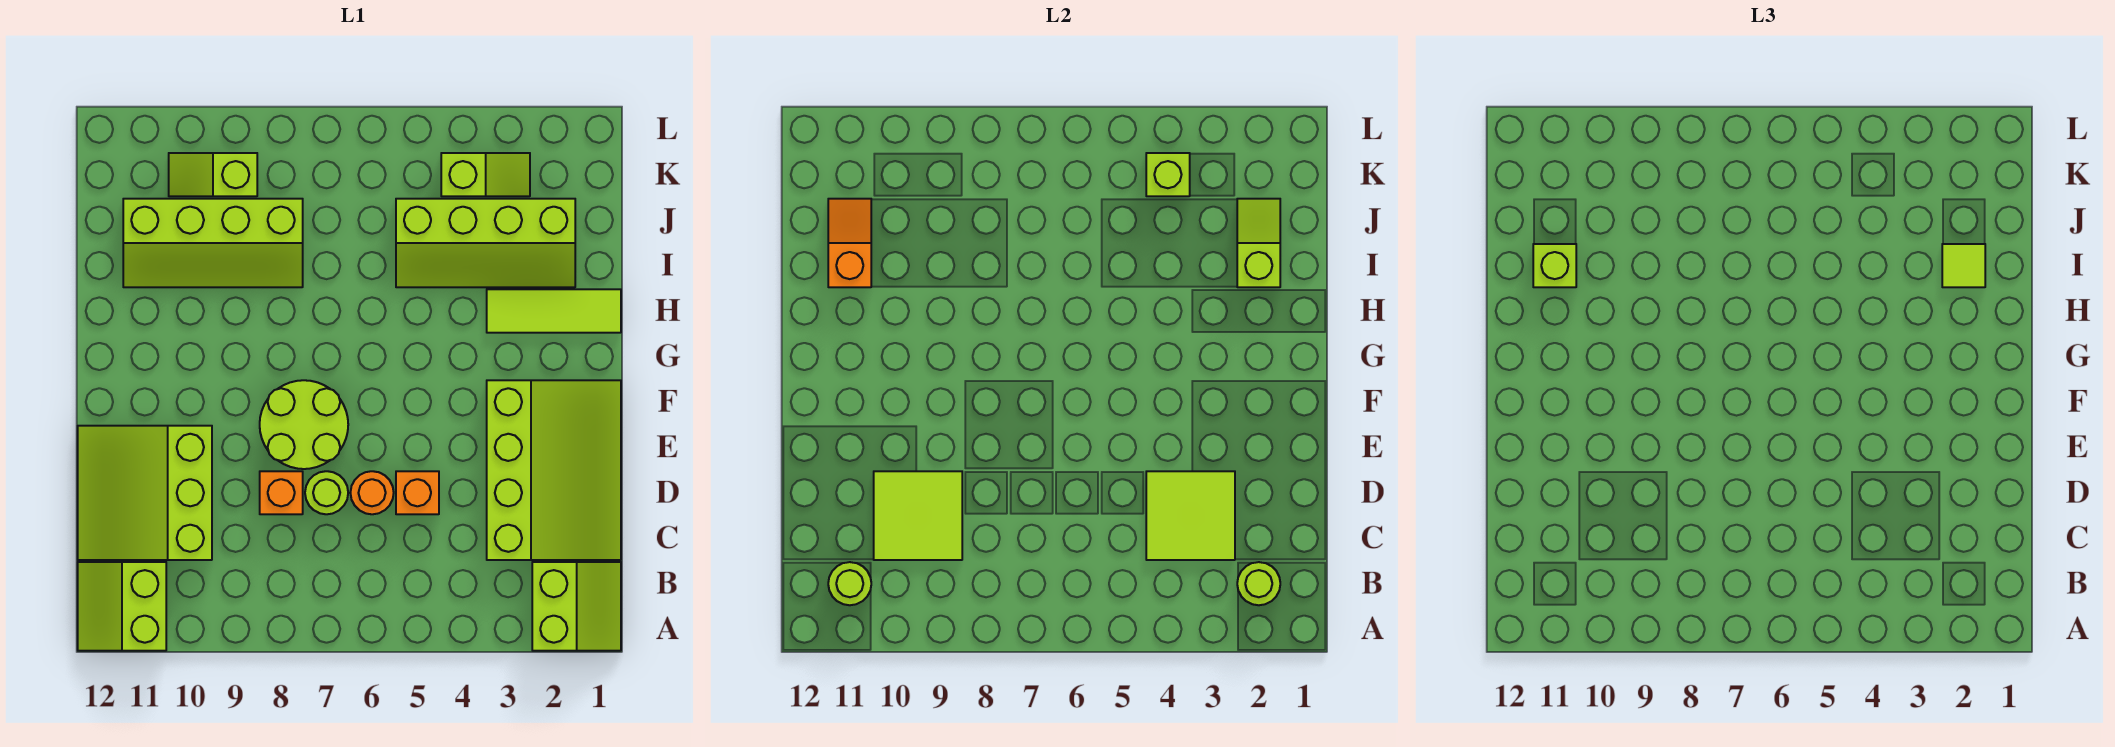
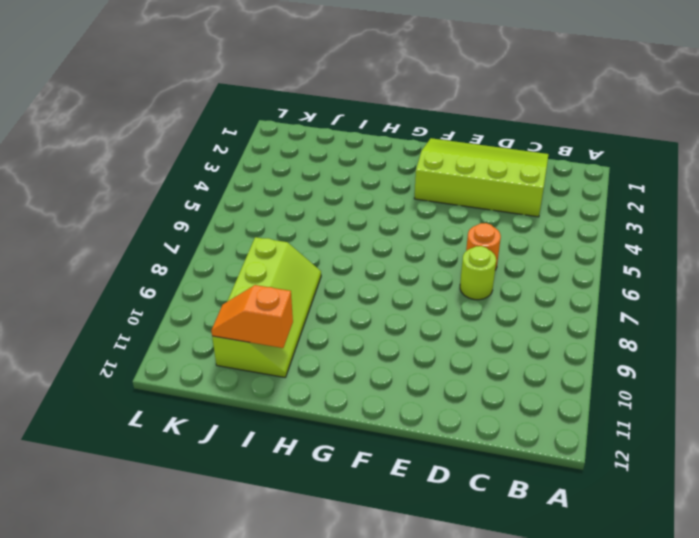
none -> lime 2x2 slope [532,562,621,651]
none -> lime 2x2 slope [78,562,166,651]
none -> lime 3x3 slope [78,426,212,560]

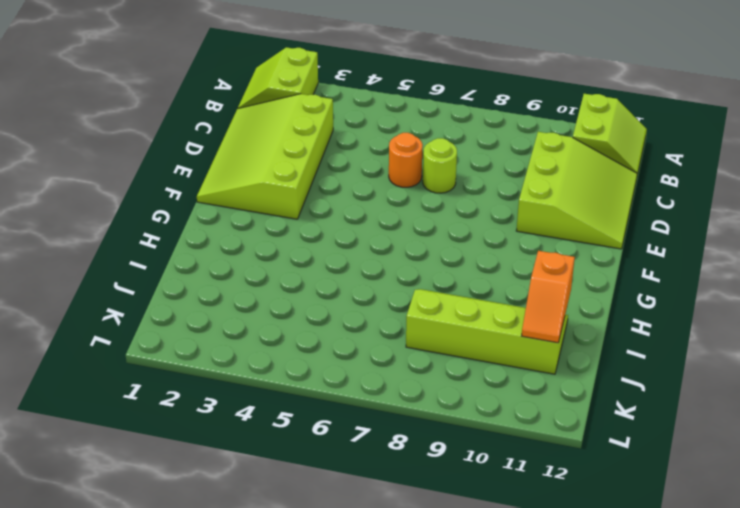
none -> orange 1x1 brick [396,471,439,514]
none -> orange 1x1 brick [260,471,303,514]
none -> lime 2x2 round brick [260,380,348,469]

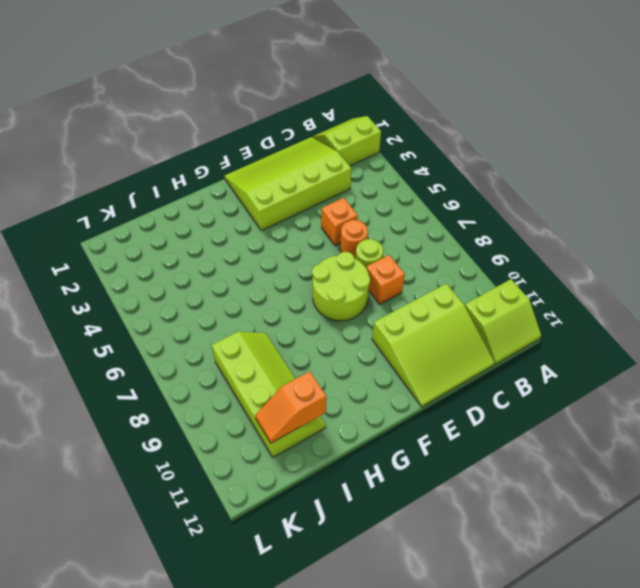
none -> lime 1x3 tile [487,289,621,333]
none -> lime 2x4 slope [396,199,575,287]
none -> lime 1x2 slope [441,153,530,196]

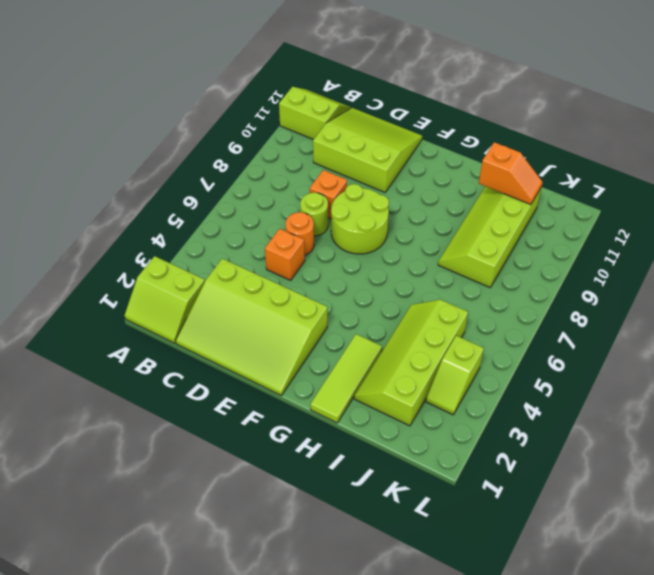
none -> lime 1x2 slope [169,153,257,196]
none -> lime 1x1 round brick [1237,562,1280,605]
none -> lime 1x1 round brick [828,562,871,605]

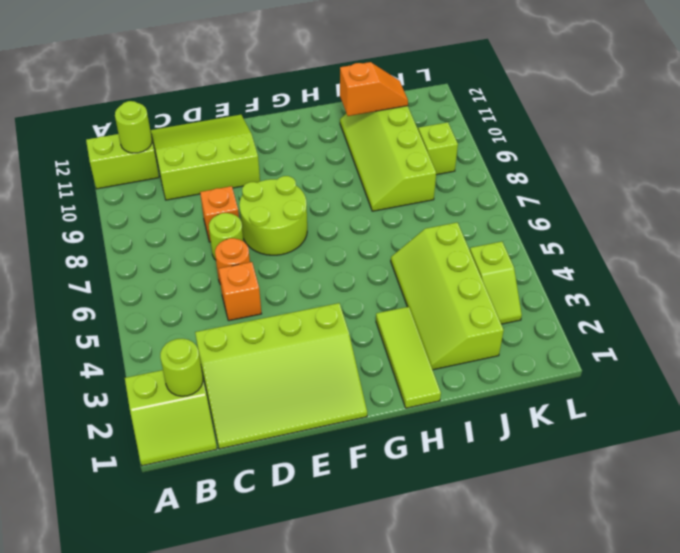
none -> lime 2x2 tile [1146,471,1235,560]
none -> lime 2x2 tile [874,471,962,560]
none -> lime 1x2 slope [1237,199,1280,287]

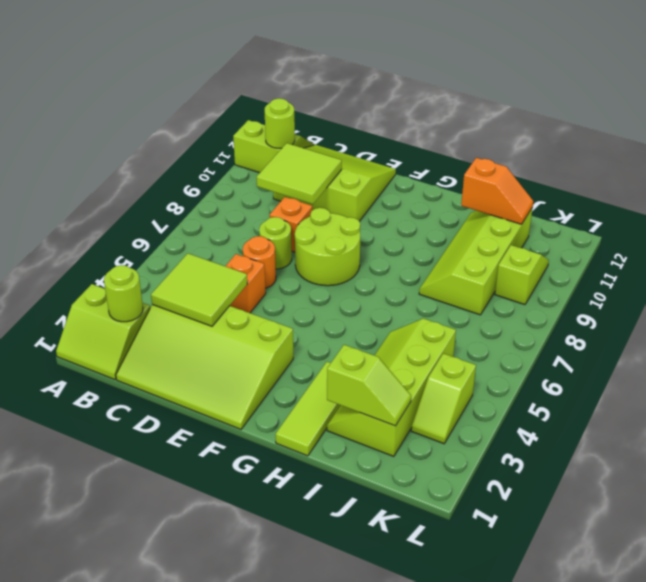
none -> lime 1x1 brick [1146,153,1190,196]
none -> lime 1x1 tile [1942,244,1985,287]
none -> lime 1x1 brick [1533,244,1576,287]

